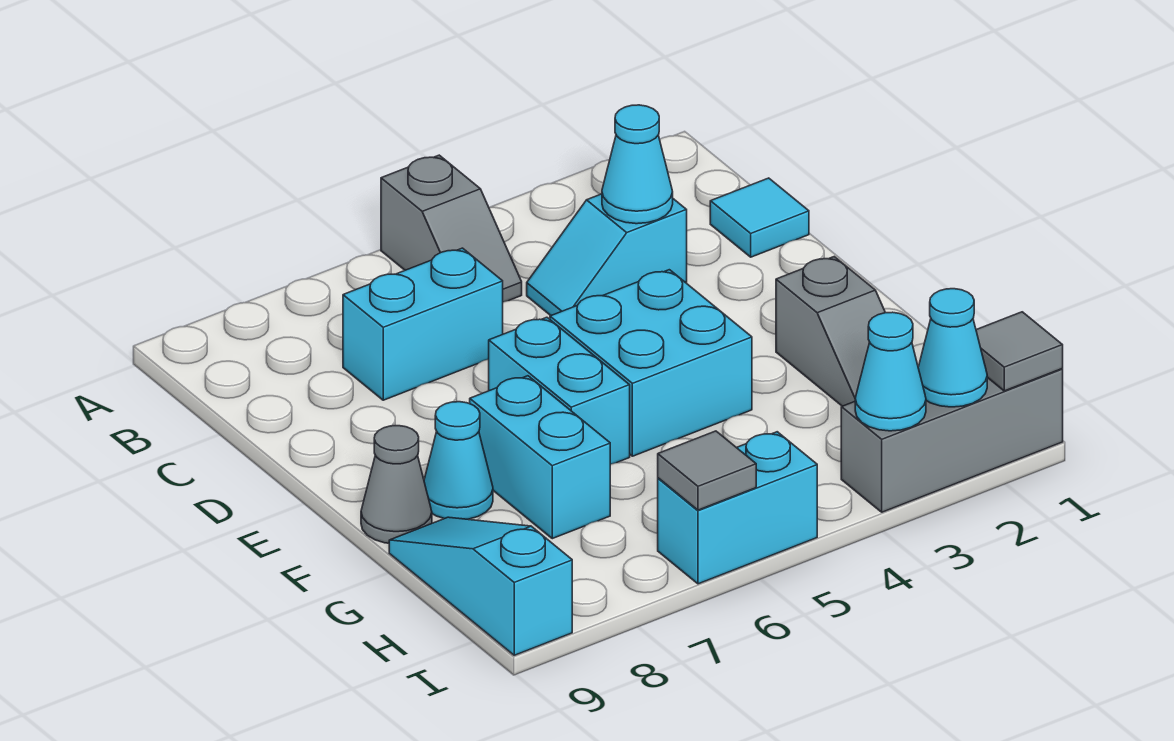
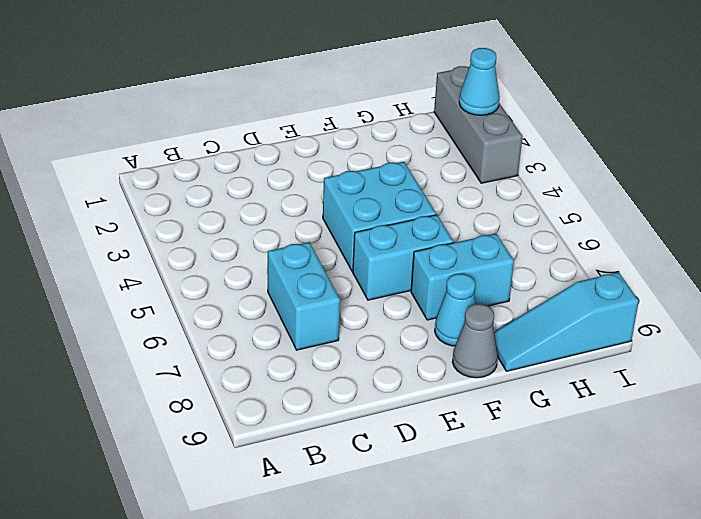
none -> grey 1x2 slope [381,155,522,302]
none -> cyan 1x1 tile [710,178,809,257]
none -> cyan 1x2 slope [527,194,687,316]

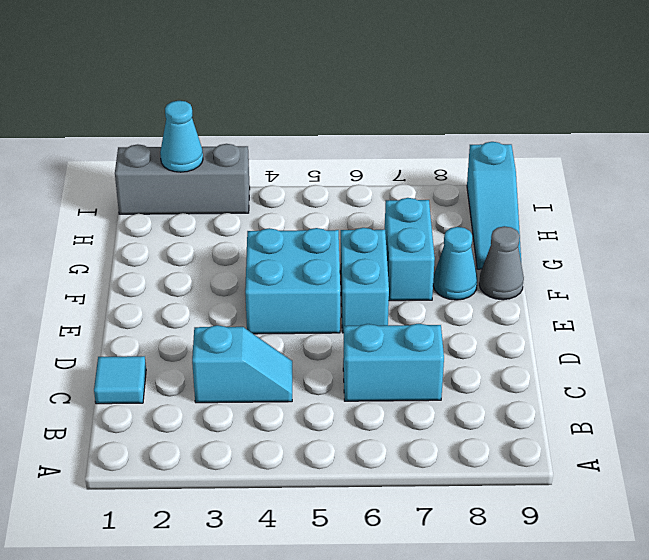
none -> grey 1x2 slope [381,155,522,302]
none -> grey 1x2 slope [776,257,885,406]
none -> cyan 1x2 brick [658,432,817,584]

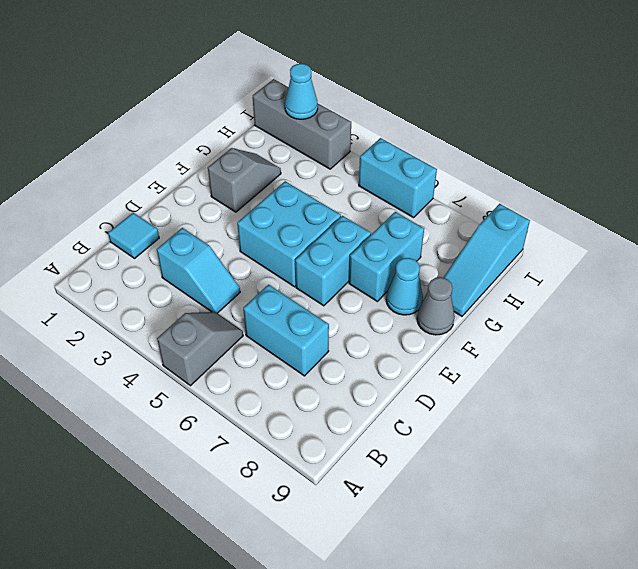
none -> cyan 1x1 cone [602,105,673,224]
none -> grey 1x1 tile [976,312,1063,391]
none -> cyan 1x1 cone [855,312,926,431]

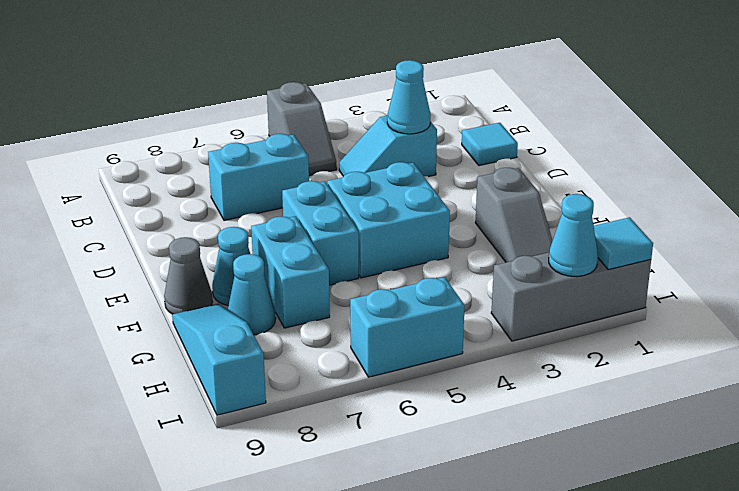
cyan 1x1 cone [228,254,276,335] -> cyan 1x1 cone moved to [855,312,926,431]
cyan 1x1 tile [594,217,653,270] -> grey 1x1 tile [976,312,1063,391]
none -> grey 1x1 tile [658,431,756,510]

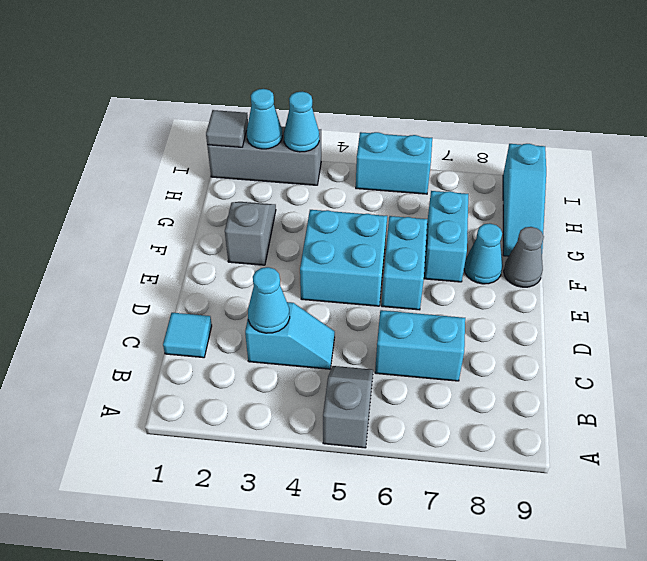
none -> grey 1x1 tile [658,431,756,510]

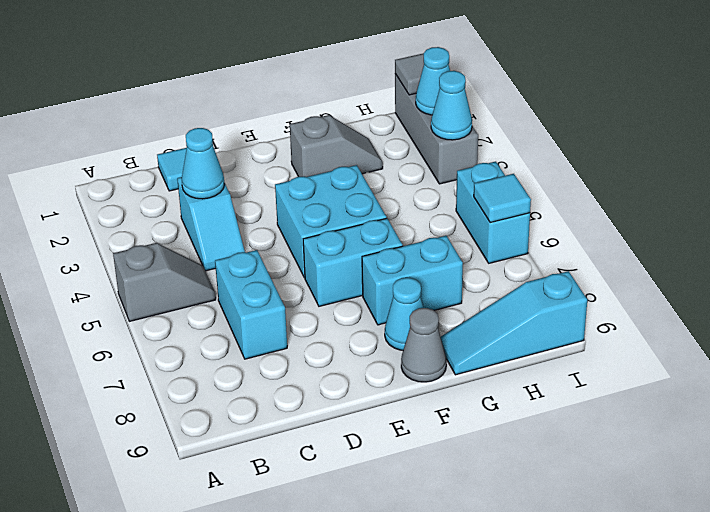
cyan 1x1 tile [474,174,531,223] -> grey 1x1 tile [658,431,756,510]

